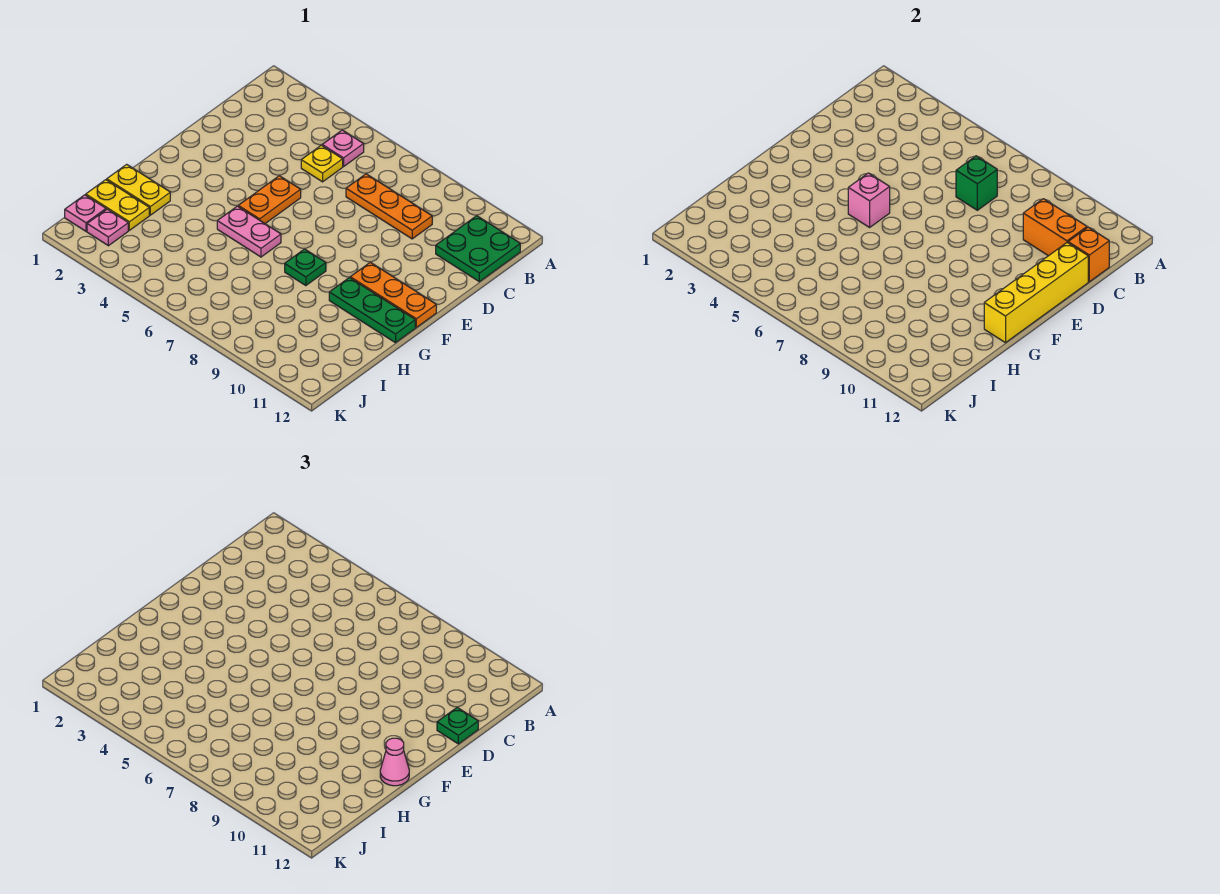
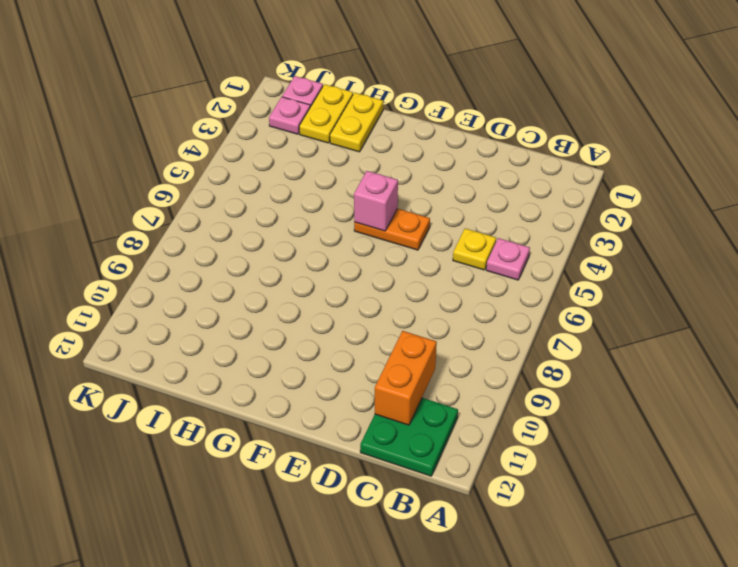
none -> orange 1x3 plate [346,174,432,239]
none -> orange 1x3 plate [350,262,436,327]
none -> pink 1x2 plate [217,206,281,257]

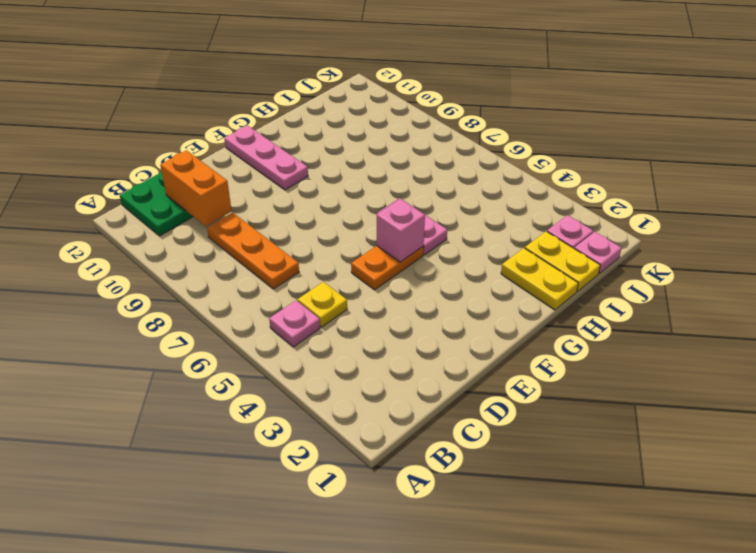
pink 1x3 plate [224,125,308,190] -> orange 1x3 plate [350,262,436,327]
none -> green 1x1 plate [285,249,326,286]
none -> green 1x3 plate [329,278,415,343]
none -> green 1x1 brick [956,156,997,210]

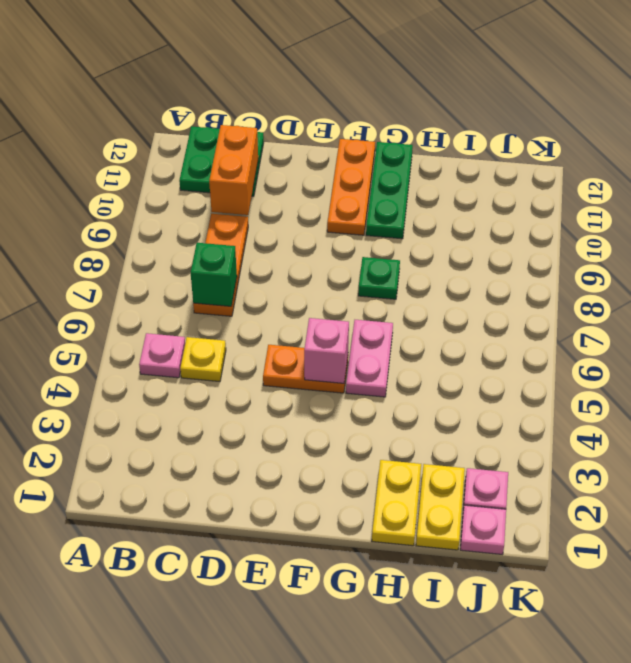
none -> orange 1x1 brick [1068,227,1109,282]
none -> yellow 1x4 brick [984,243,1088,343]
none -> green 1x1 plate [437,708,478,744]

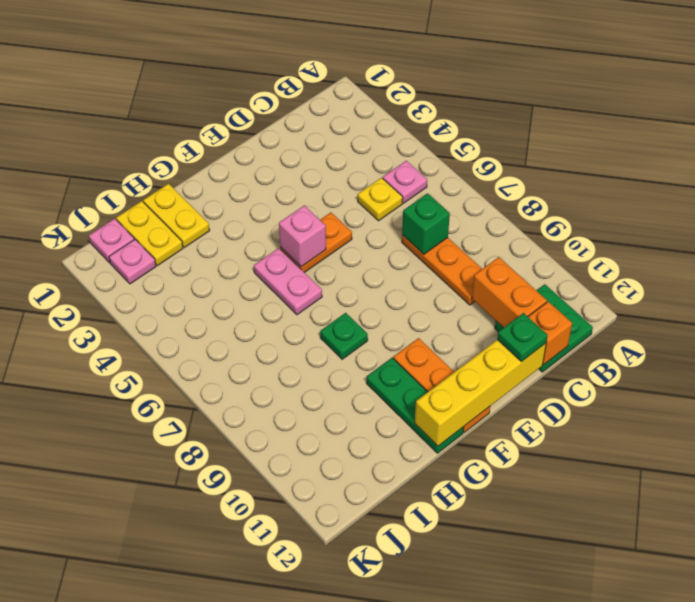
none -> pink 1x1 cone [380,738,409,786]

